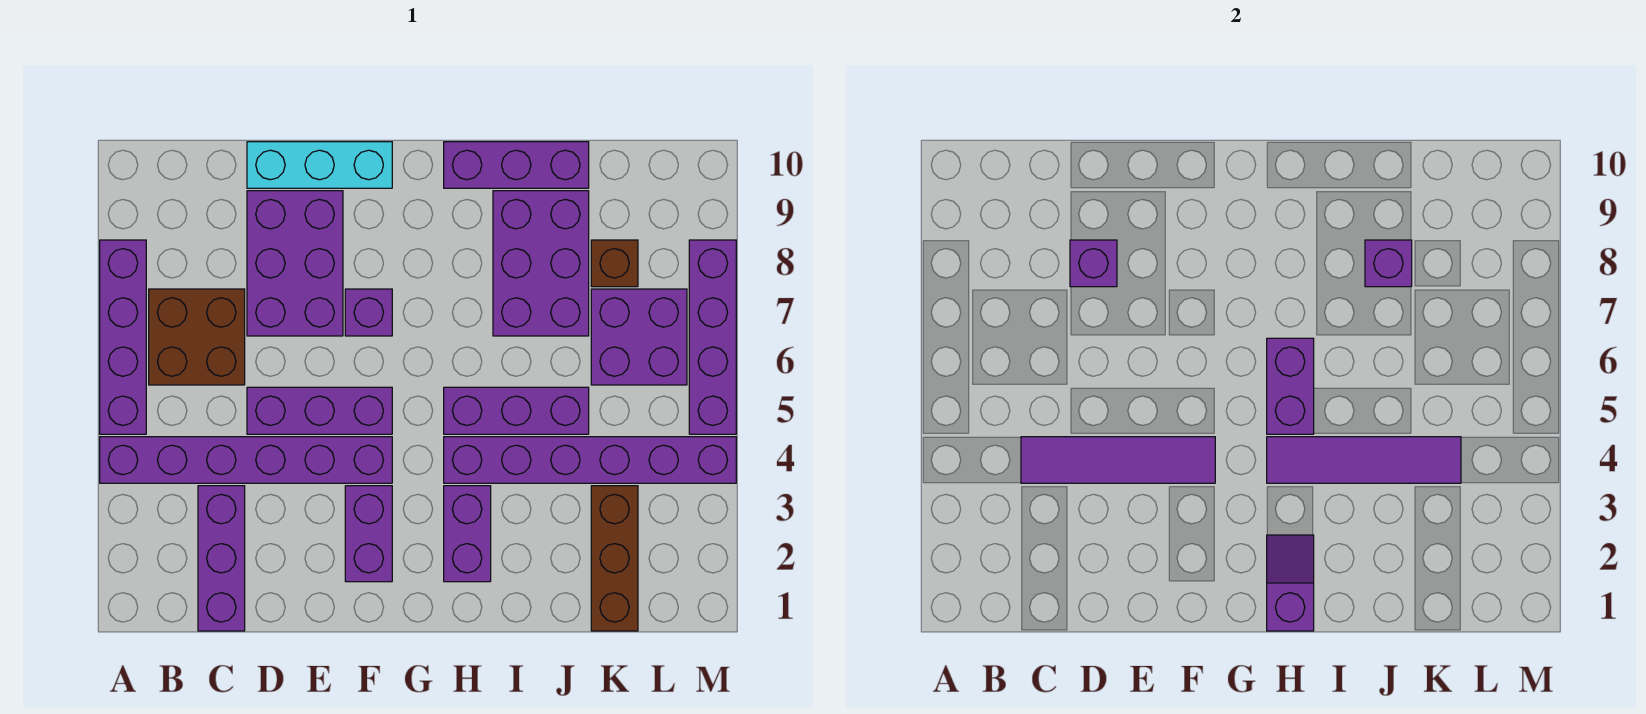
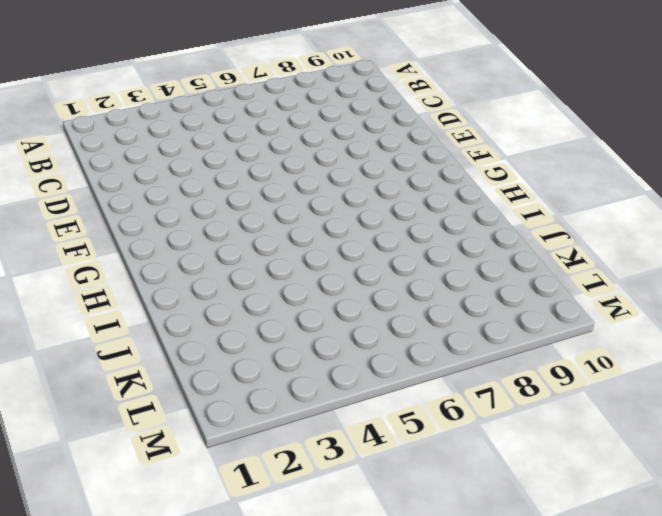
none -> purple 1x6 brick [100,437,392,483]
none -> purple 1x4 brick [100,240,146,434]
none -> brown 2x2 brick [149,289,245,385]

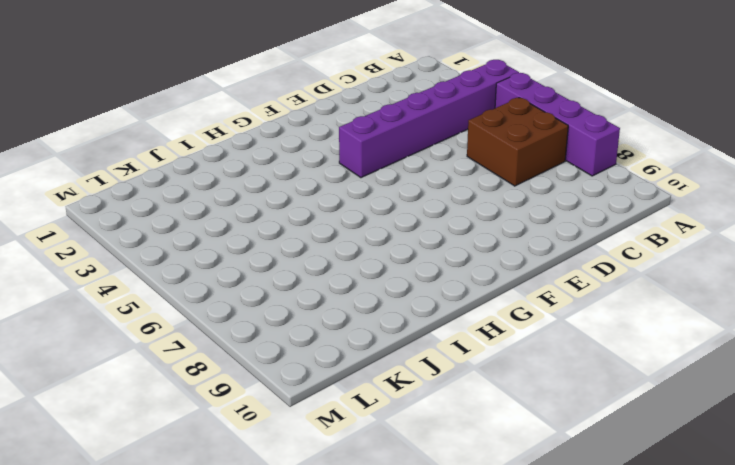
none -> purple 1x3 brick [198,486,245,631]
none -> purple 1x3 brick [247,387,392,434]
none -> purple 2x3 brick [247,191,343,336]

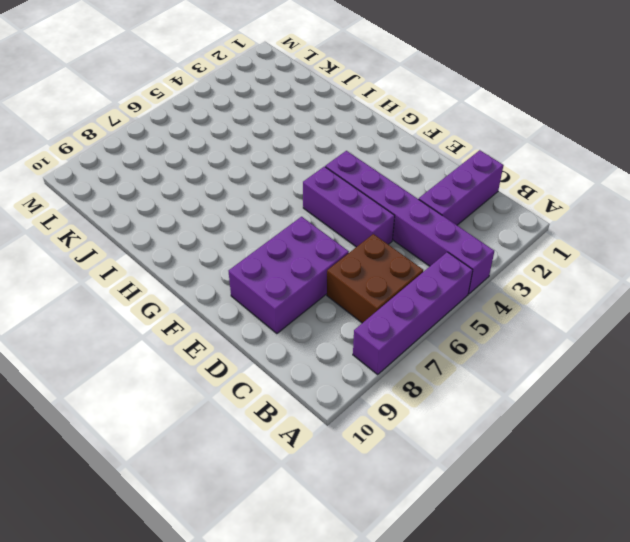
none -> cyan 1x3 brick [247,142,392,188]
none -> purple 1x2 brick [345,486,392,582]
none -> purple 1x1 brick [345,289,392,336]

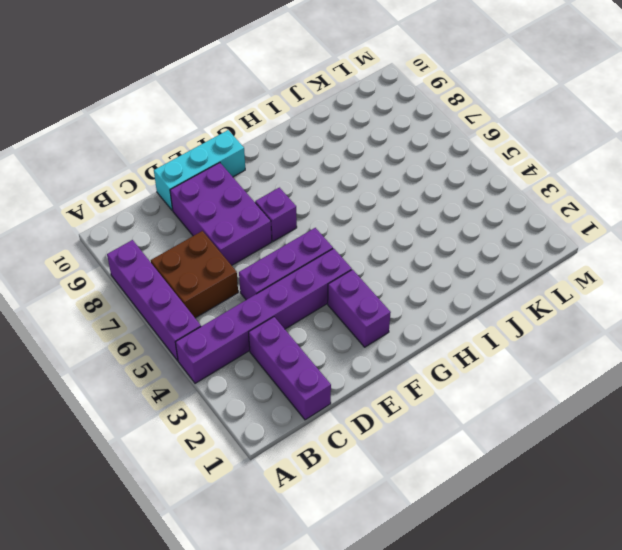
none -> purple 1x2 brick [444,486,491,582]
none -> purple 1x6 brick [444,437,736,483]
none -> purple 1x3 brick [444,387,589,434]

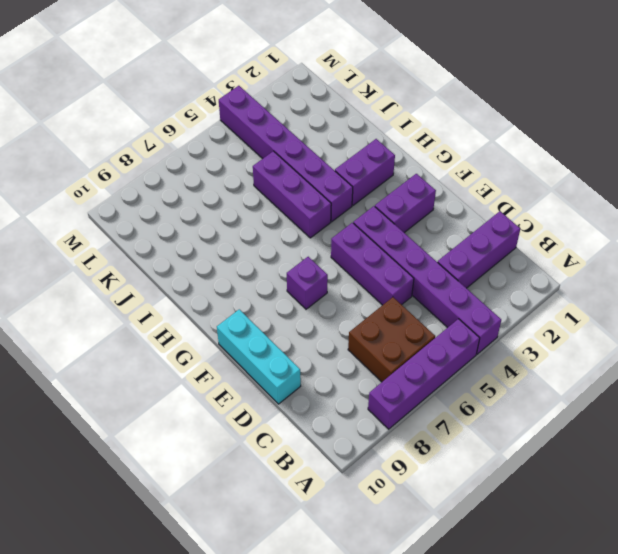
none -> purple 2x3 brick [247,191,343,336]
none -> purple 1x3 brick [444,142,589,188]
none -> purple 2x3 brick [493,191,589,336]

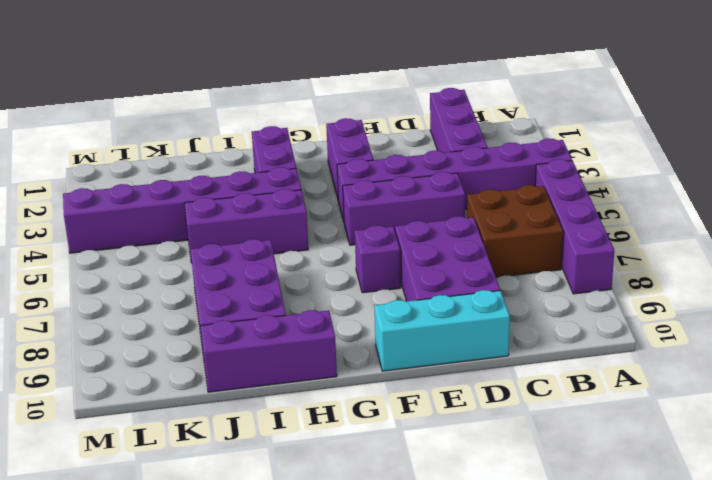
none -> brown 1x3 brick [591,486,638,631]
none -> purple 2x2 brick [591,289,687,385]
none -> brown 1x1 brick [591,240,638,287]

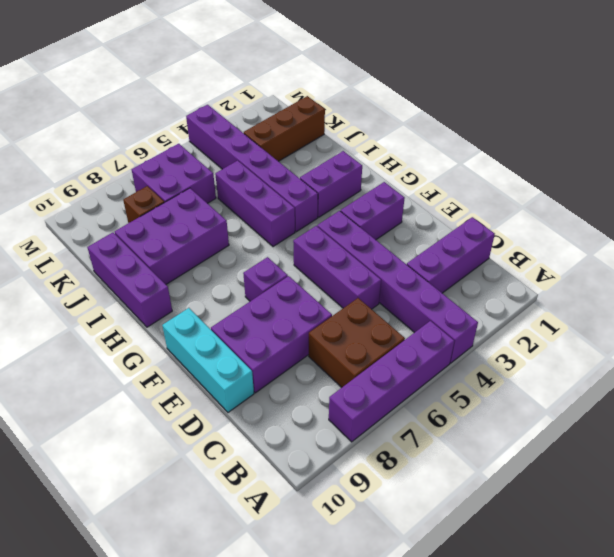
none -> purple 1x4 brick [689,240,736,434]
none -> purple 1x4 tile [1021,437,1215,483]
none -> purple 1x1 brick [1070,240,1117,287]

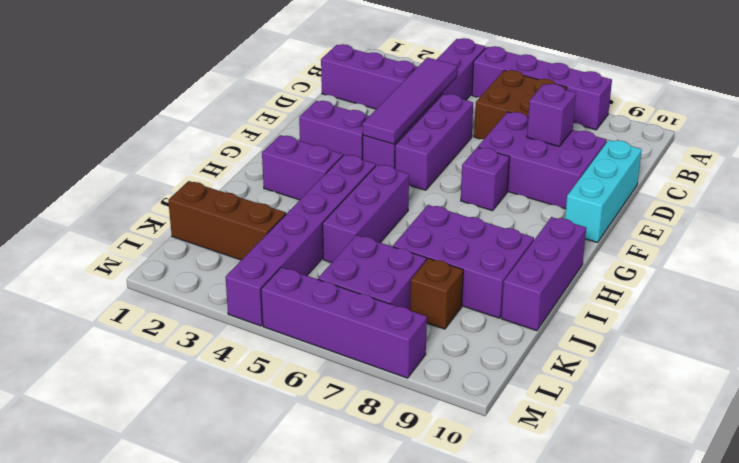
none -> purple 1x2 slope [1267,535,1314,631]
none -> purple 1x4 tile [1267,437,1461,483]
none -> purple 1x2 brick [1267,338,1314,434]

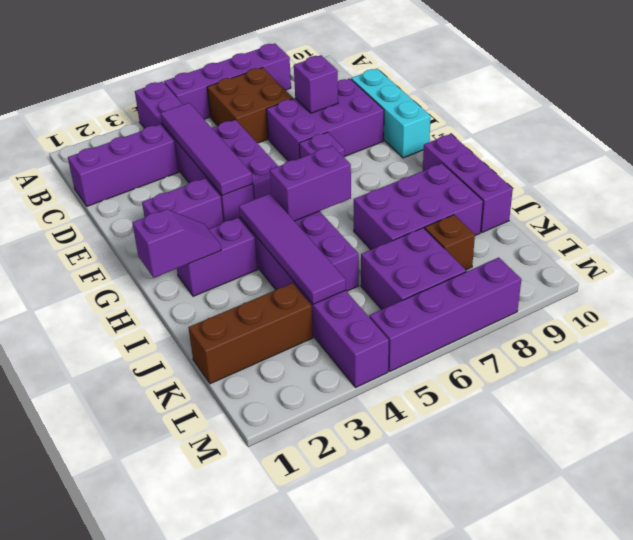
none -> purple 1x1 brick [1365,240,1412,287]

